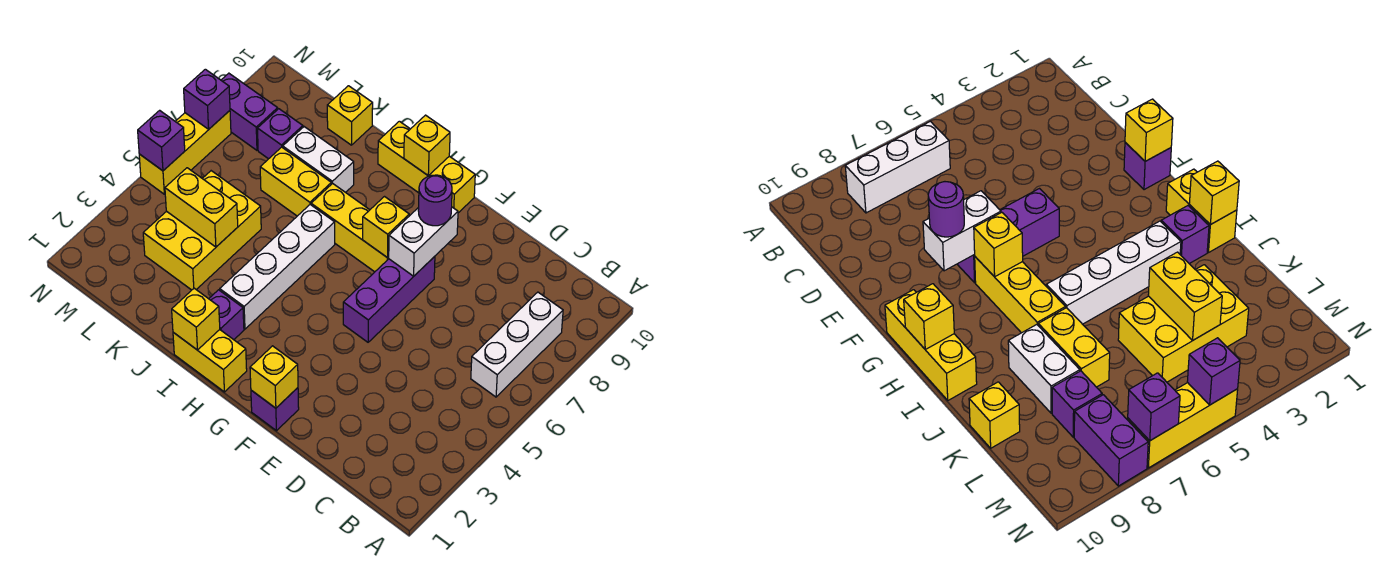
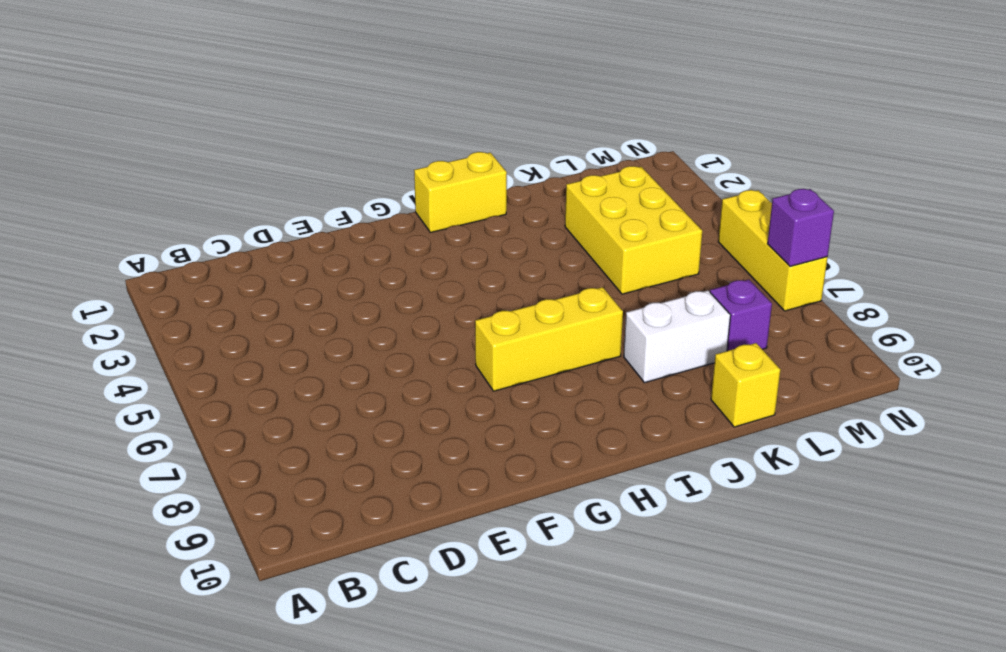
none -> white 1x3 brick [471,292,563,397]
none -> purple 1x1 brick [251,388,299,431]
none -> purple 1x3 brick [343,256,435,342]

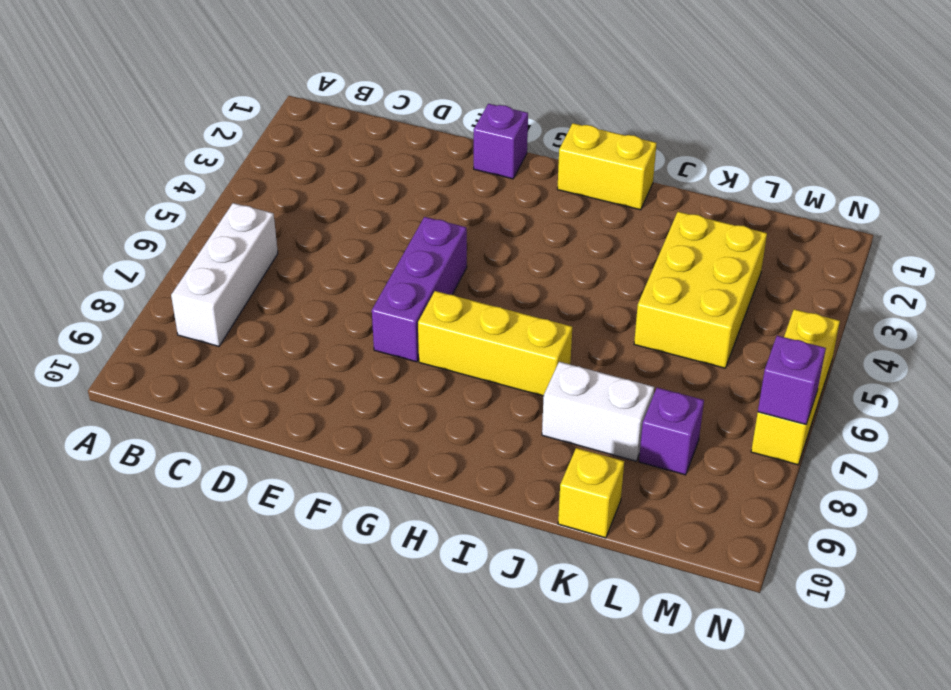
none -> yellow 1x3 brick [378,121,475,213]
none -> purple 1x1 brick [209,290,244,340]
none -> white 1x4 brick [220,205,335,329]

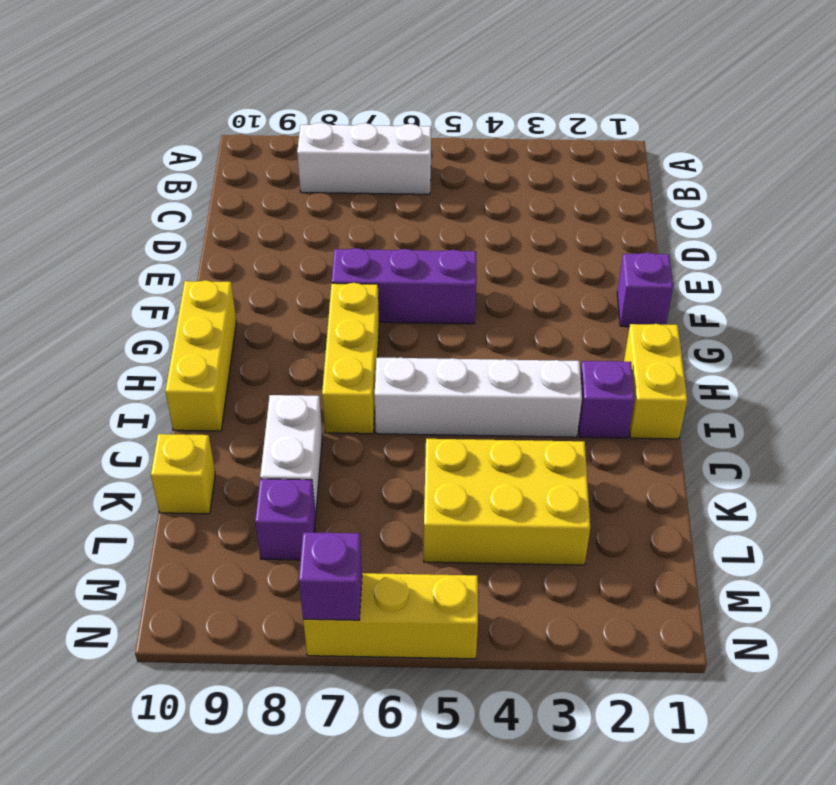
none -> yellow 1x2 brick [260,147,331,216]
none -> purple 1x2 brick [221,73,278,150]
none -> yellow 1x1 brick [250,346,298,408]

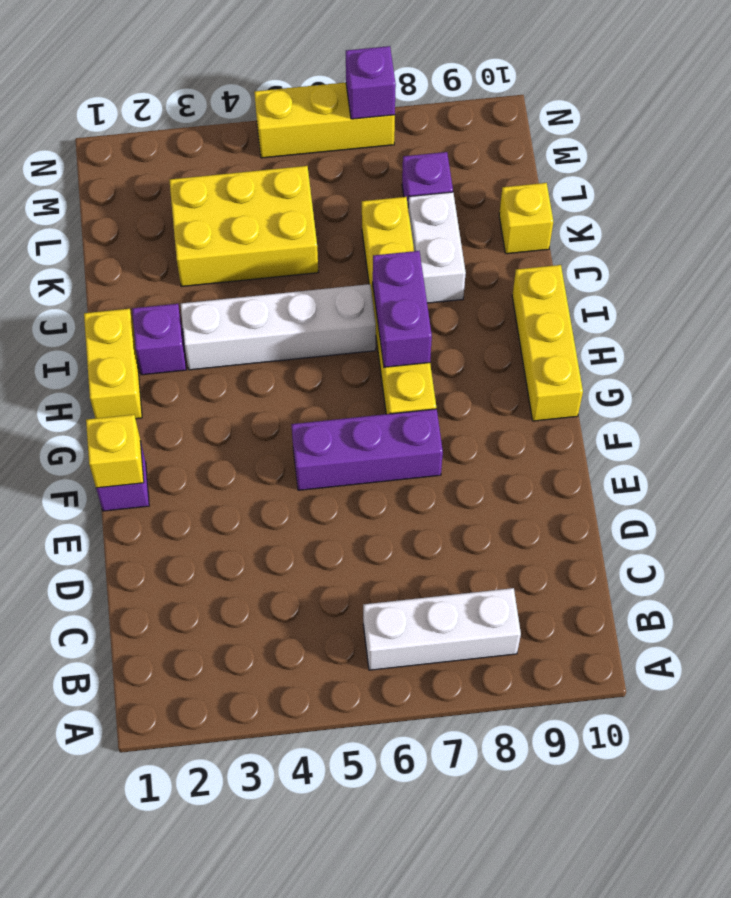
purple 1x2 brick [373,251,432,367] -> purple 1x2 brick moved to [221,73,278,150]
none -> white 1x2 brick [389,207,458,276]
none -> yellow 1x1 brick [363,197,409,258]
none -> yellow 1x1 brick [404,115,450,175]

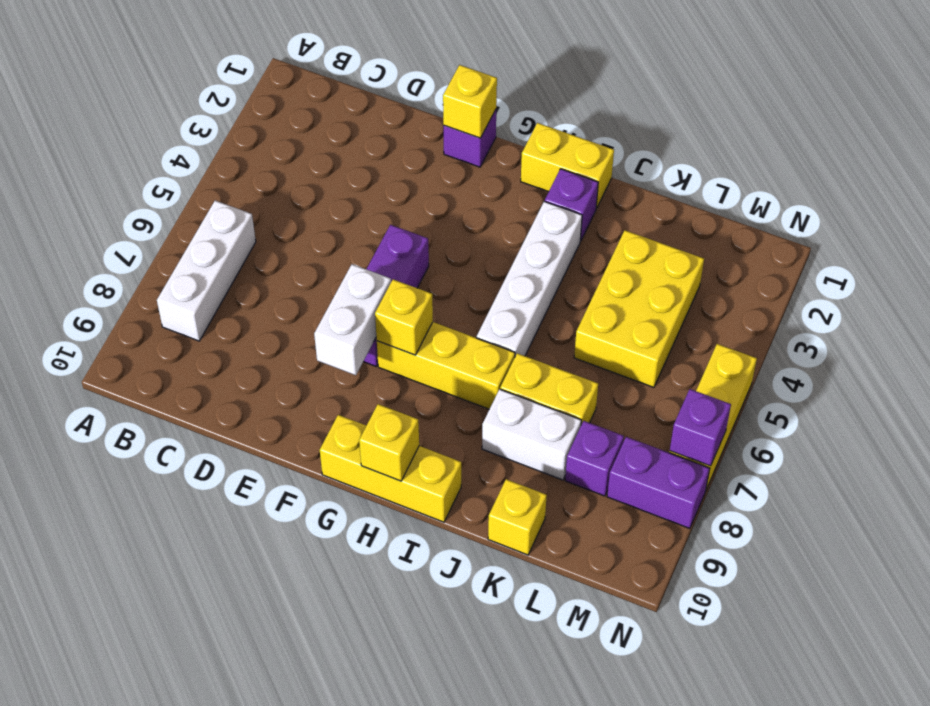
none -> yellow 1x1 brick [172,288,220,350]
none -> yellow 1x2 brick [165,168,238,247]
none -> purple 1x1 brick [138,110,185,171]

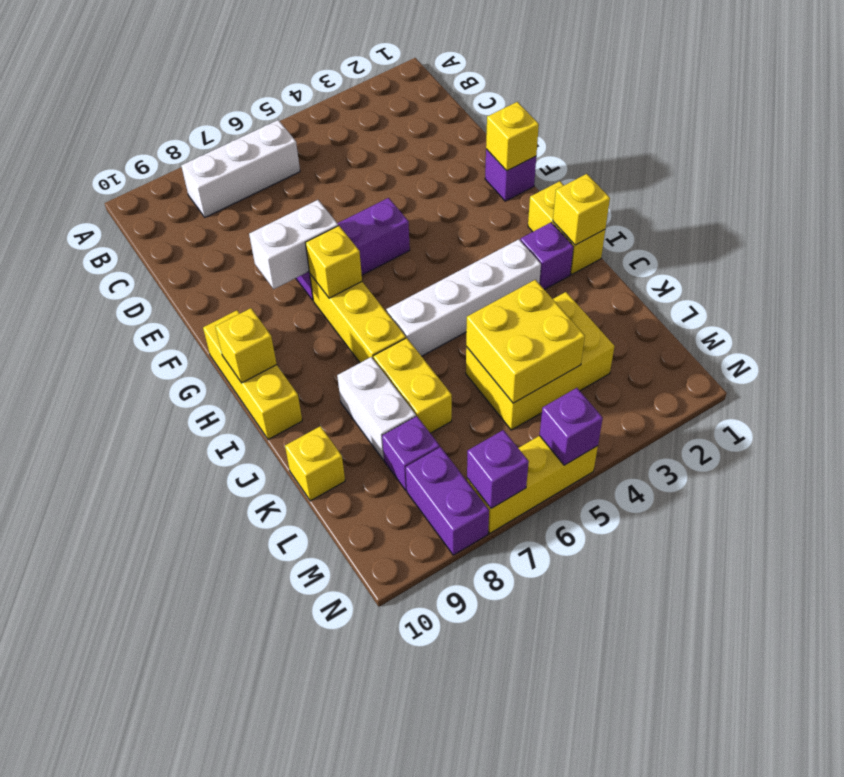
yellow 2x2 brick [466,280,585,403] -> yellow 1x2 brick [165,168,238,247]
none -> purple 1x1 round brick [418,175,452,226]

